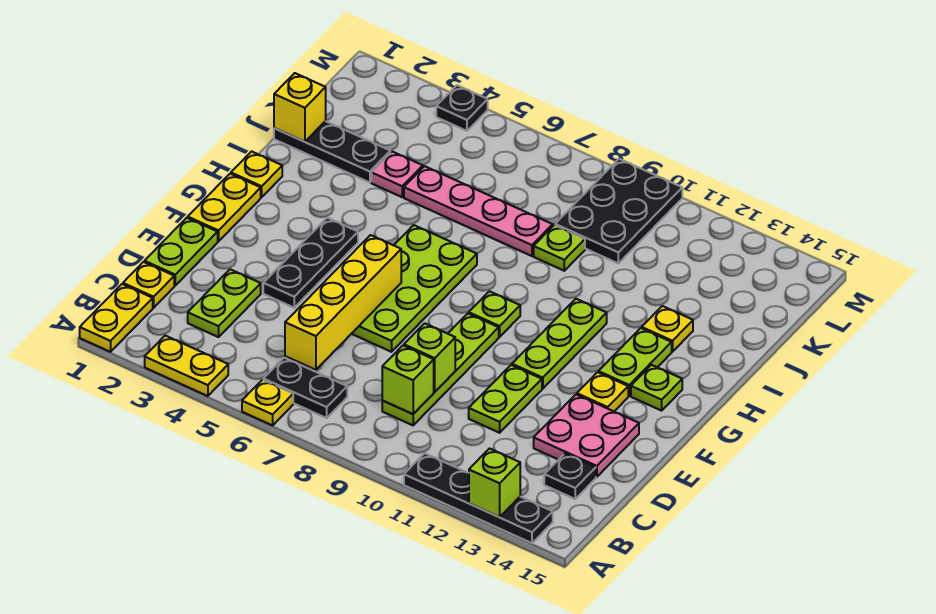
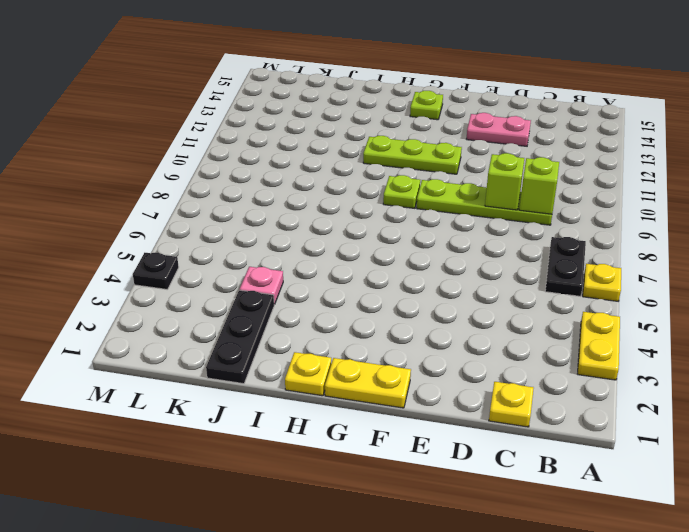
pink 1x2 plate [467,113,531,146] -> pink 2x2 plate [534,395,639,477]
none -> yellow 1x2 plate [80,284,153,352]
none -> black 1x4 plate [404,453,553,543]
none -> lime 1x2 plate [188,269,261,337]
none -> black 1x1 plate [544,453,596,499]

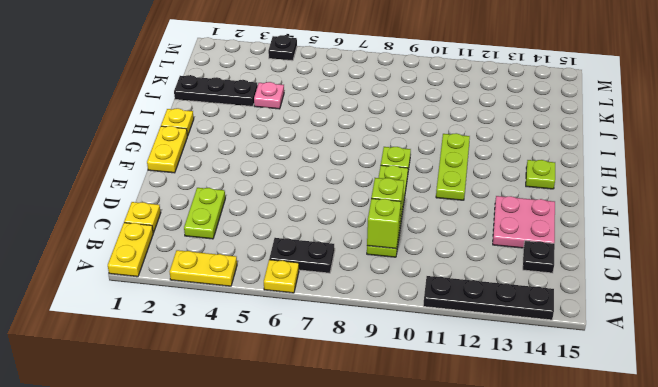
none -> lime 1x2 plate [145,218,218,285]
none -> lime 1x2 plate [469,365,542,433]
none -> black 1x3 plate [263,218,358,308]
none -> lime 2x4 plate [352,225,477,352]

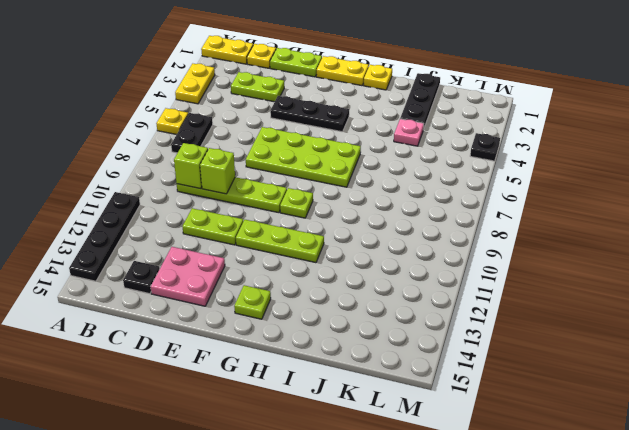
none -> yellow 1x1 plate [577,372,628,411]
none -> lime 1x2 plate [598,328,672,396]
none -> yellow 1x1 plate [642,306,693,352]
none -> pink 1x4 plate [404,166,553,256]

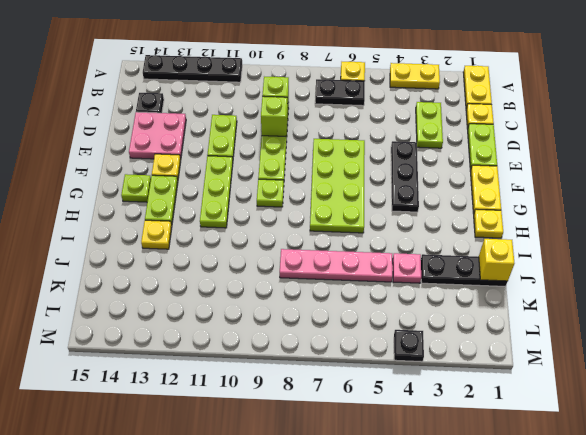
none -> lime 1x1 plate [534,225,585,271]
none -> black 2x3 plate [555,159,682,263]
none -> lime 1x1 brick [469,449,520,517]
none -> yellow 1x4 brick [285,235,401,370]

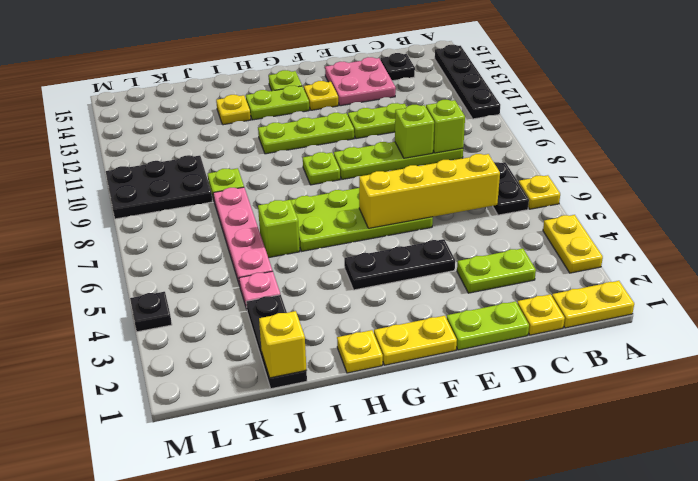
lime 1x1 brick [258,200,300,258] -> lime 1x1 brick moved to [469,449,520,517]

